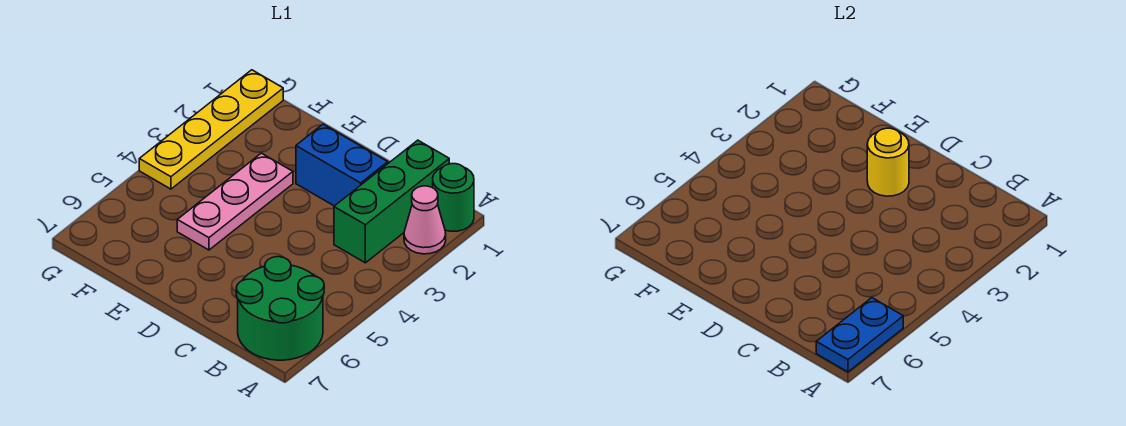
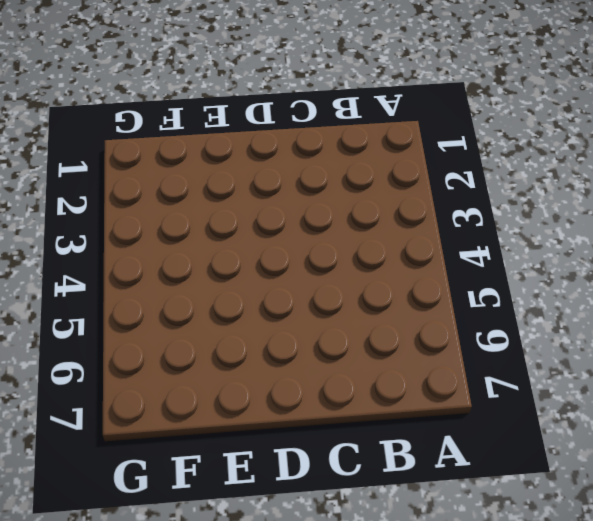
none -> green 1x1 round brick [433,164,474,231]
none -> pink 1x1 cone [404,186,446,254]

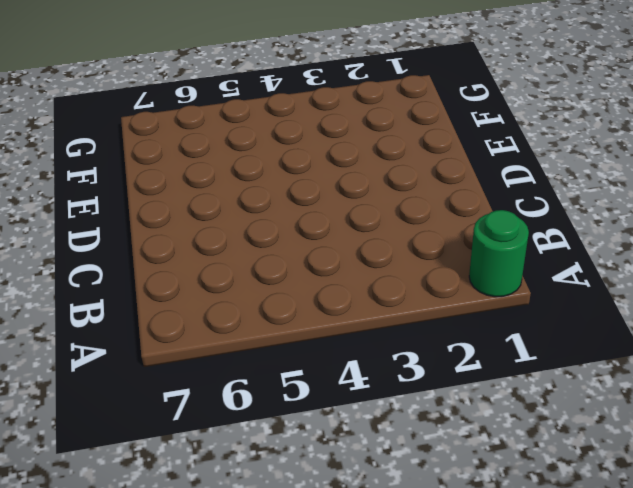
none -> pink 1x1 cone [404,186,446,254]
none -> green 2x2 round brick [236,257,324,360]

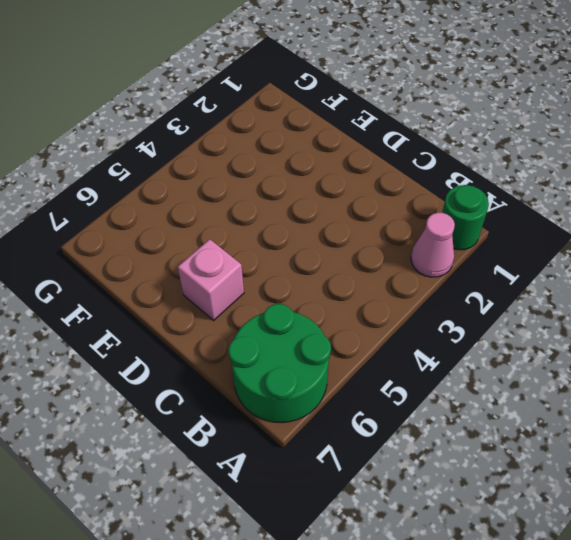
pink 1x1 brick [178,239,244,320] -> none
none -> green 1x3 brick [334,140,449,263]
none -> blue 1x2 brick [296,124,388,206]

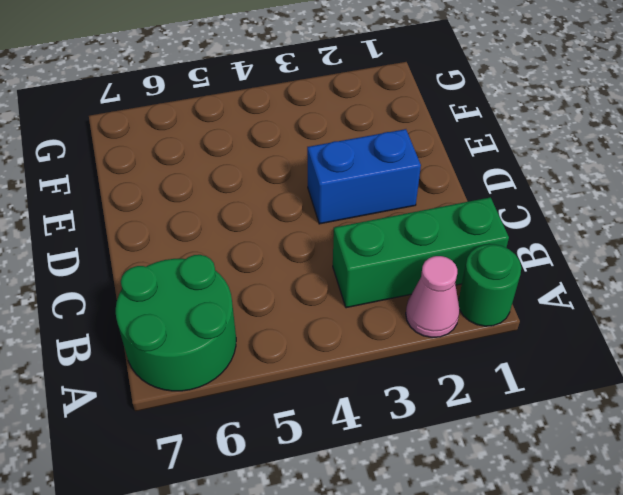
blue 1x2 brick [307,129,421,224] -> blue 1x2 brick turned to [296,124,388,206]
none -> pink 1x3 plate [177,153,293,250]
none -> yellow 1x4 plate [139,70,283,189]

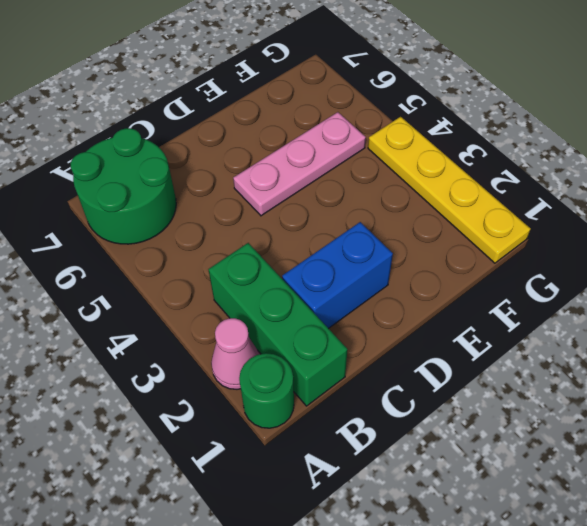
pink 1x3 plate [233,112,366,216] -> pink 1x3 plate turned to [177,153,293,250]
none -> blue 1x2 plate [816,298,903,372]
none -> yellow 1x1 round brick [867,128,909,196]

